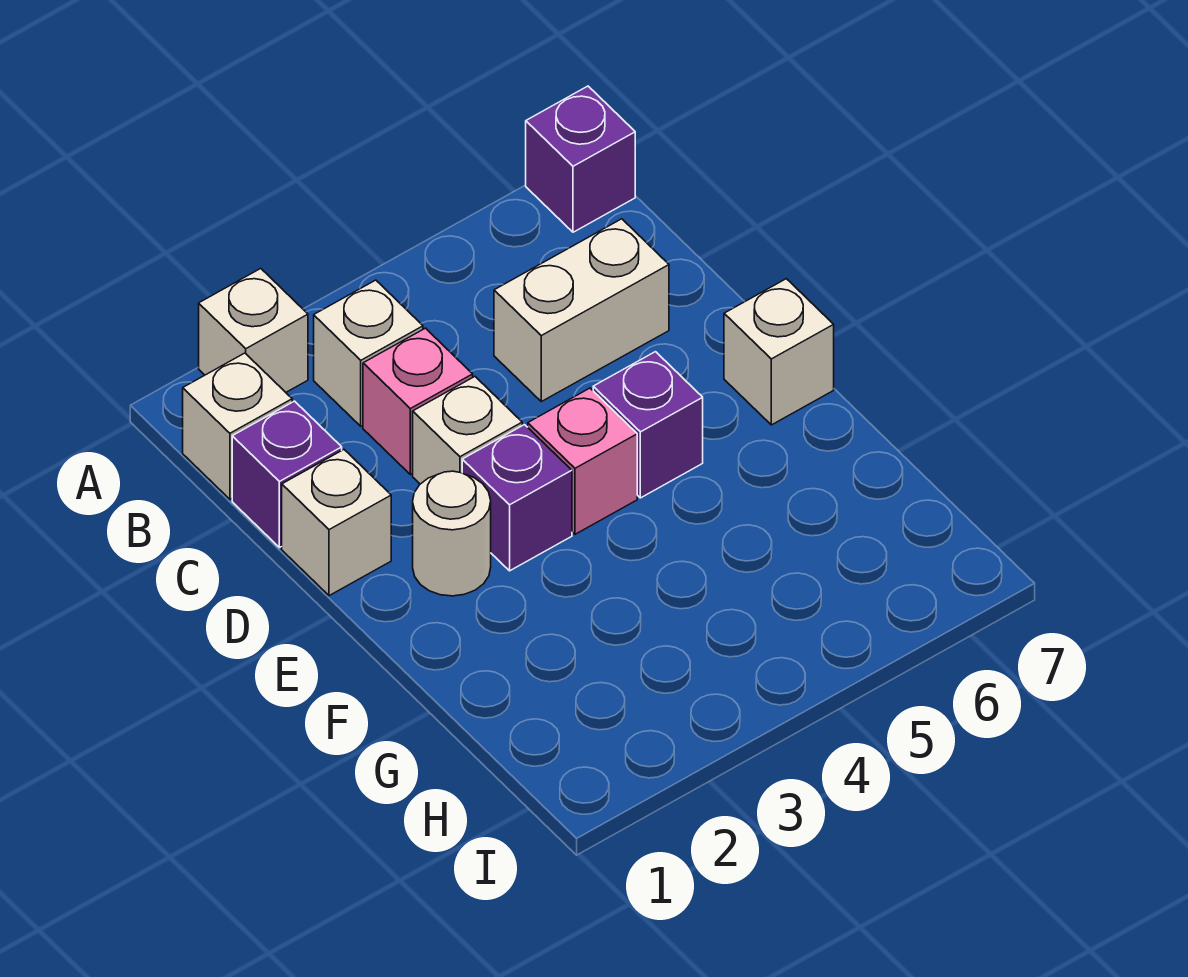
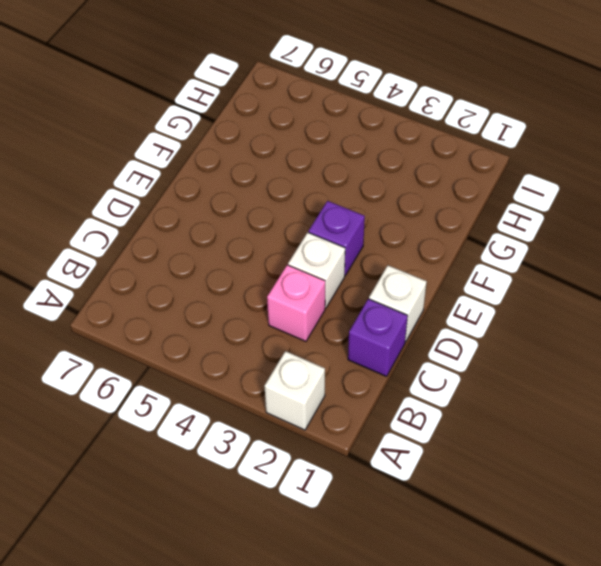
none -> purple 1x1 brick [526,86,635,232]
none -> white 1x1 brick [183,353,292,499]
none -> white 1x1 brick [314,280,423,426]

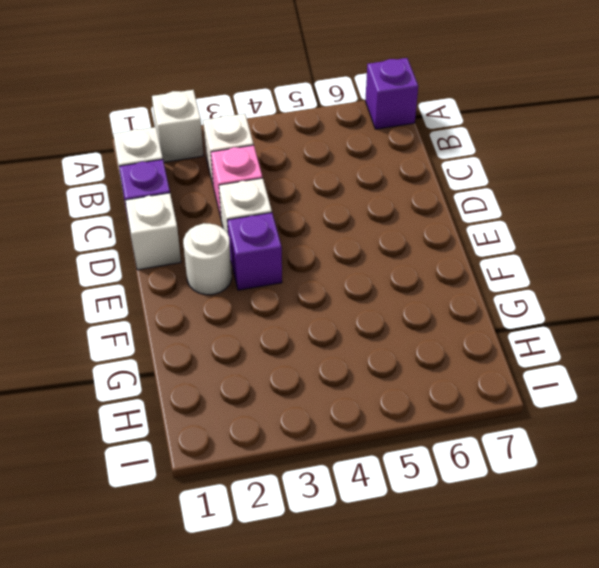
none -> white 1x2 brick [494,219,669,402]
none -> pink 1x1 brick [528,388,637,534]
none -> purple 1x1 brick [593,352,703,498]

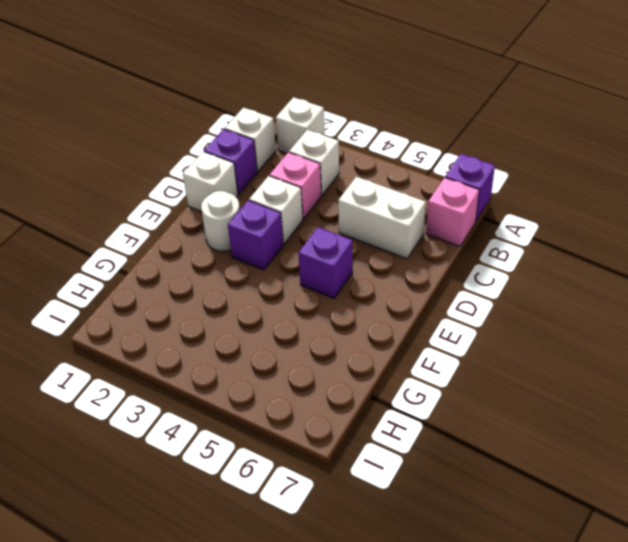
pink 1x1 brick [426,178,479,246] -> pink 1x1 brick moved to [528,388,637,534]
none -> white 1x1 brick [724,279,834,425]

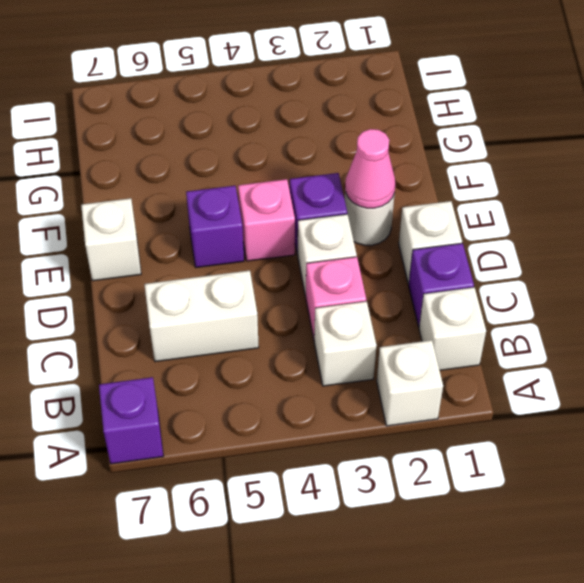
pink 1x1 cone [345,129,395,208] -> none

